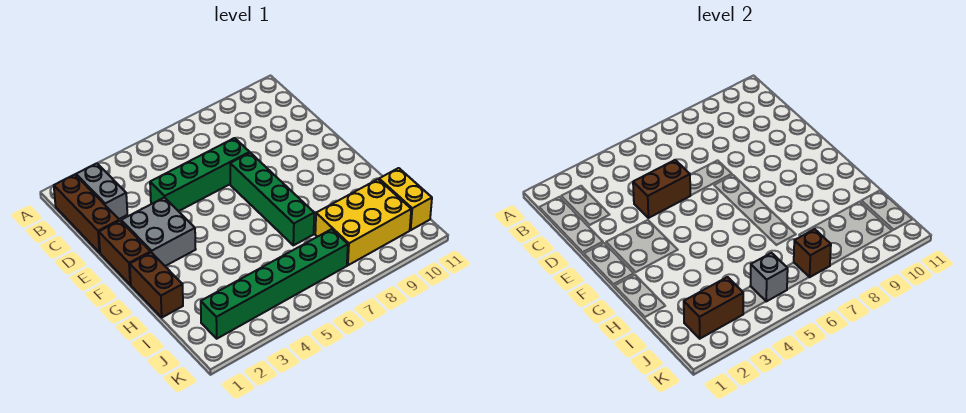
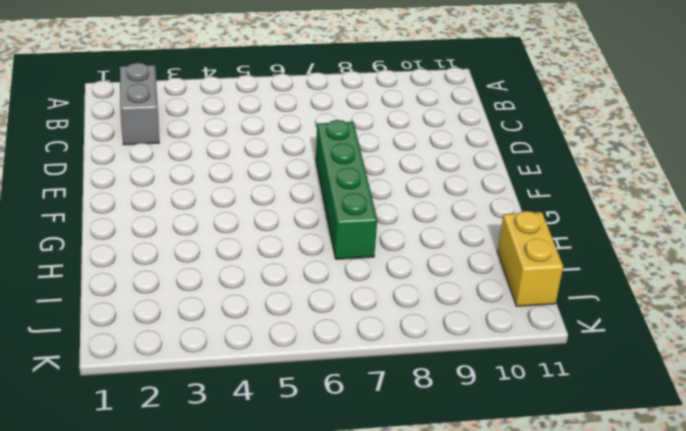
none -> brown 1x3 brick [54,175,119,253]
none -> green 1x4 brick [150,138,250,211]
none -> brown 1x2 brick [99,221,151,285]

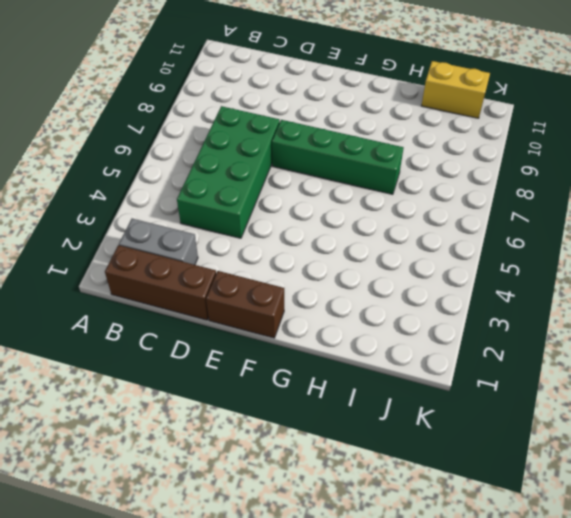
green 2x4 brick [177,106,280,238] -> green 1x4 brick [150,138,250,211]
none -> grey 2x2 brick [121,197,196,266]
none -> brown 1x2 brick [130,252,183,317]
none -> yellow 2x3 brick [315,179,411,265]

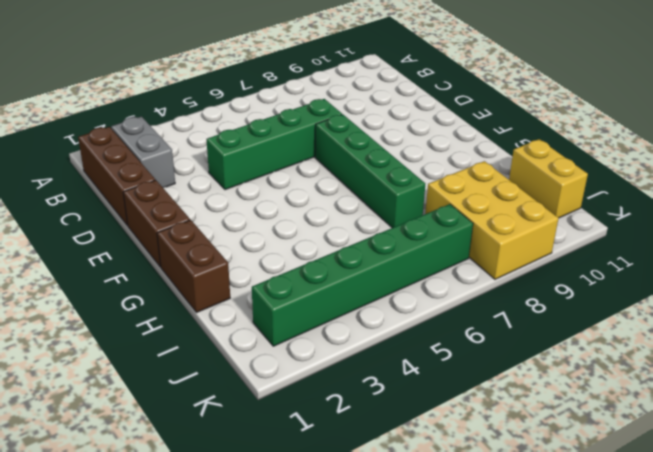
yellow 2x3 brick [425,161,558,279] -> yellow 2x3 brick turned to [315,179,411,265]
none -> grey 2x2 brick [121,197,196,266]
none -> brown 1x2 brick [633,160,690,218]
none -> brown 1x2 brick [684,277,743,339]

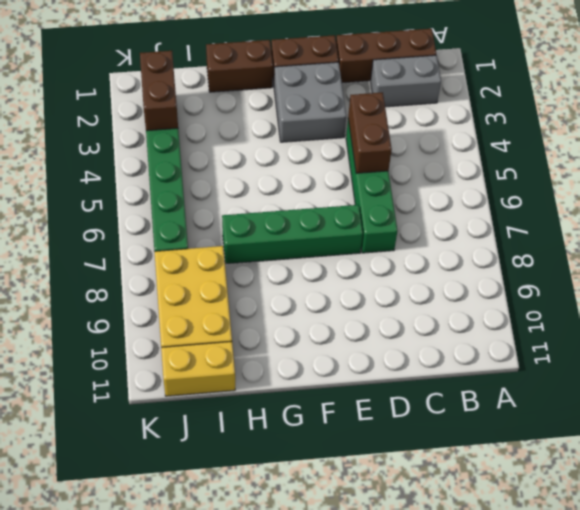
none -> grey 1x1 brick [750,253,788,301]
none -> brown 1x1 brick [794,229,831,277]

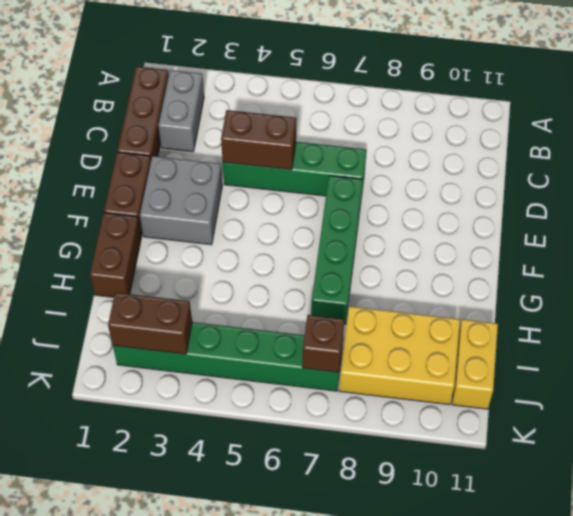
none -> grey 1x1 brick [750,253,788,301]

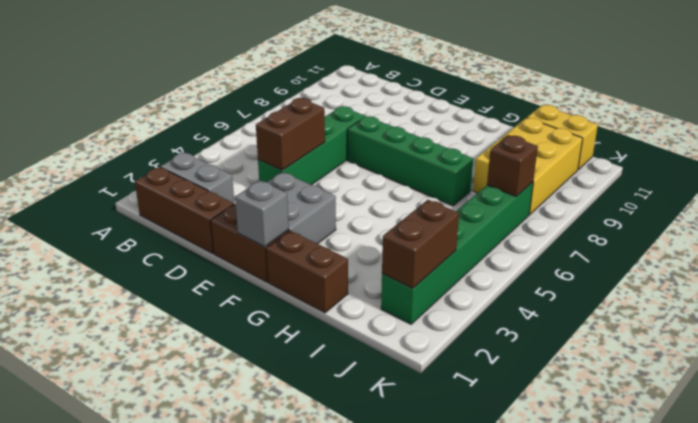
grey 1x1 brick [235,180,289,247] -> grey 1x1 brick moved to [750,253,788,301]

